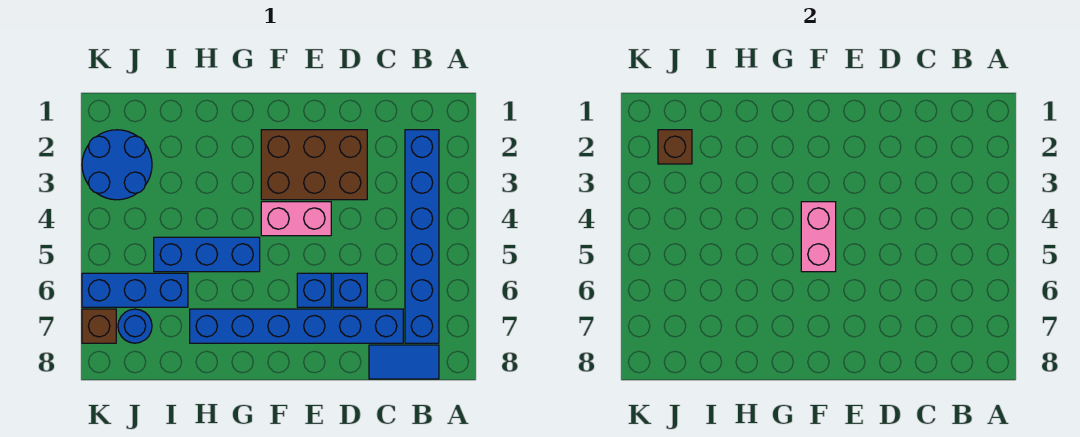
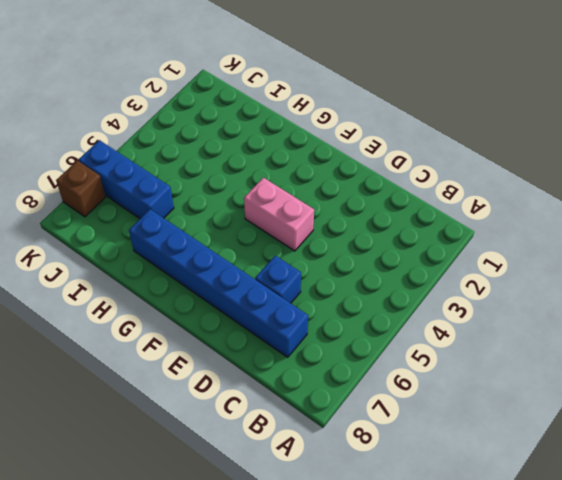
none -> blue 1x6 brick [405,130,439,343]
none -> blue 1x2 tile [369,345,439,379]
none -> brown 2x3 brick [261,130,367,200]

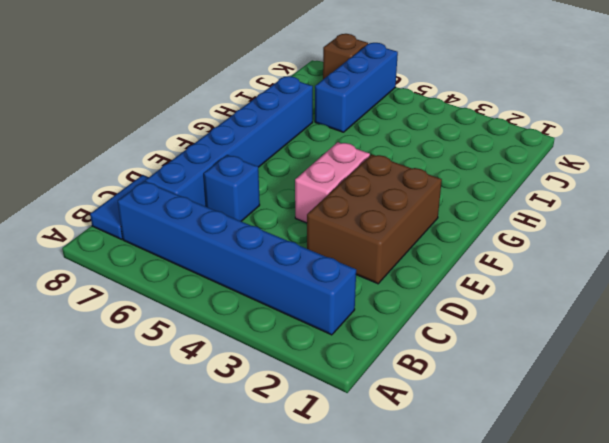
none -> blue 1x1 brick [297,273,331,307]
none -> blue 1x3 brick [154,237,260,272]
none -> blue 2x2 round brick [82,130,152,200]

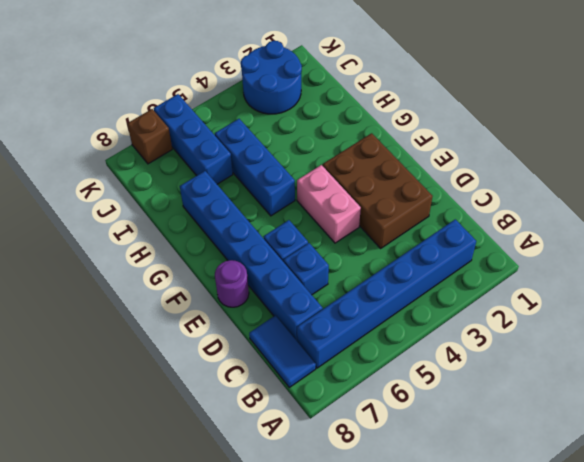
purple 1x1 round brick [215,260,249,307] -> none
none -> blue 1x1 round brick [118,309,152,343]
none -> pink 1x2 brick [801,202,836,272]
none -> brown 1x1 brick [658,130,692,164]

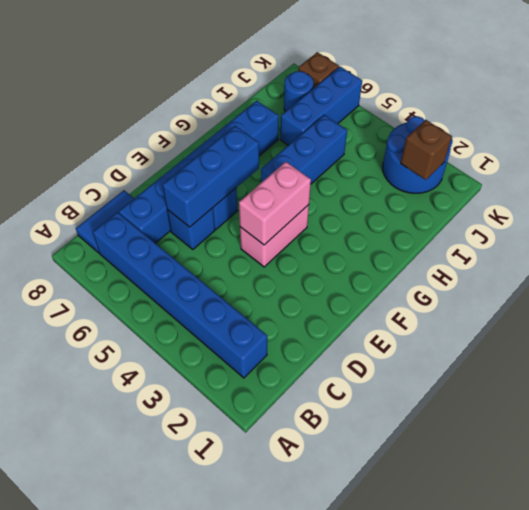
blue 1x3 brick [163,126,259,227] -> none
pink 1x2 brick [239,162,311,245] -> pink 1x2 brick turned to [801,202,836,272]
none -> brown 2x3 brick [261,130,367,200]

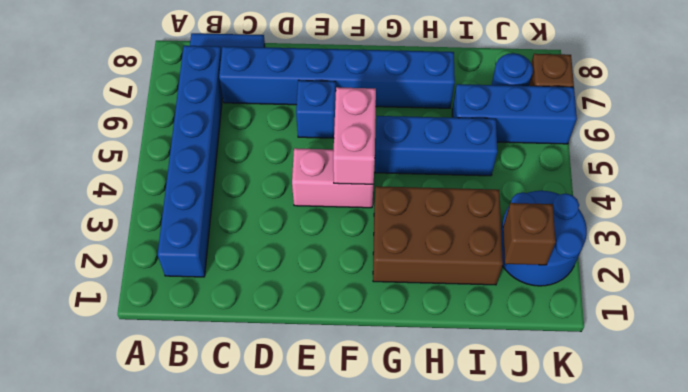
brown 2x3 brick [373,186,503,285] -> brown 2x3 brick moved to [261,130,367,200]
none -> blue 1x1 brick [333,273,367,307]

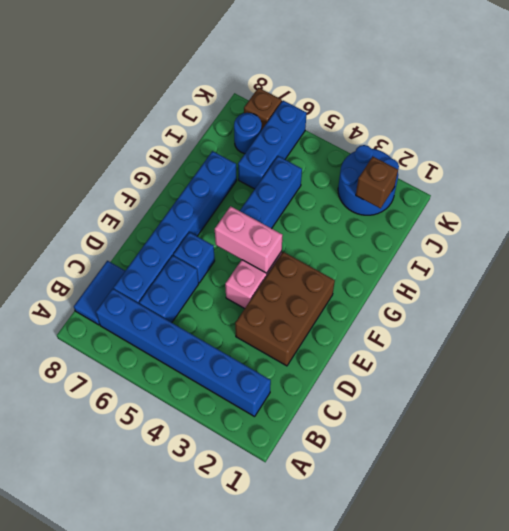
blue 1x2 brick [139,256,199,323] -> blue 1x1 brick [333,273,367,307]

